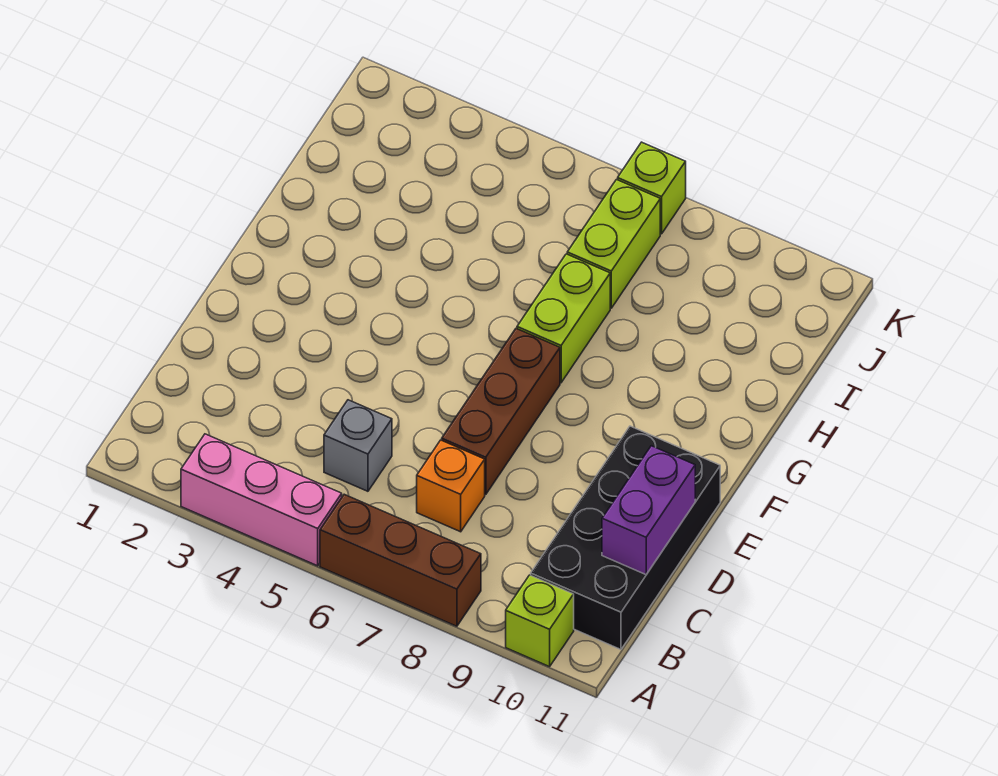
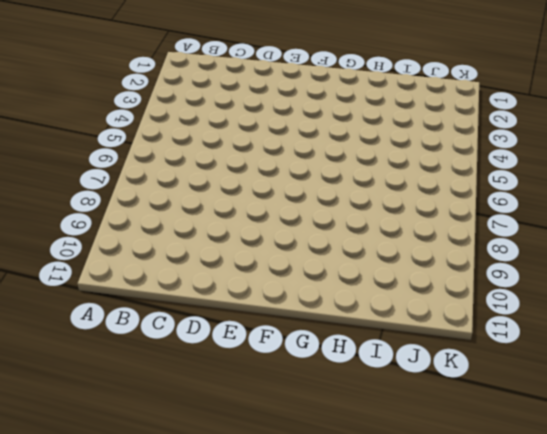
none -> pink 1x3 brick [181,434,342,566]
none -> brown 1x3 brick [320,494,481,626]

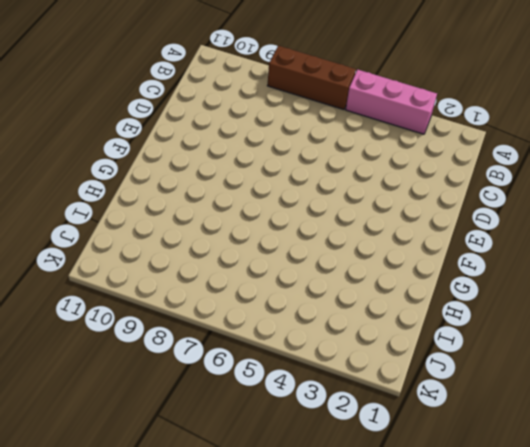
none -> lime 1x1 brick [506,575,574,667]
none -> black 2x4 brick [531,426,720,650]

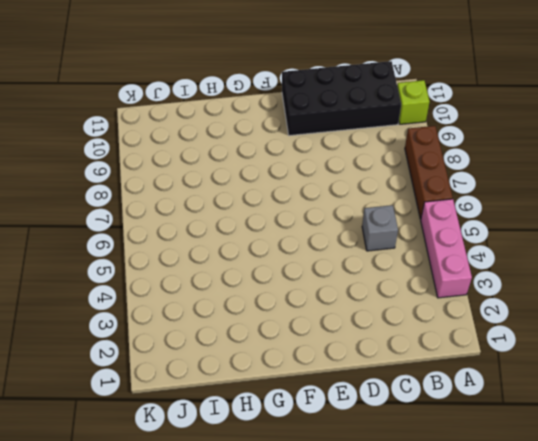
none -> orange 1x1 brick [417,440,485,532]
none -> brown 1x3 brick [442,329,560,495]

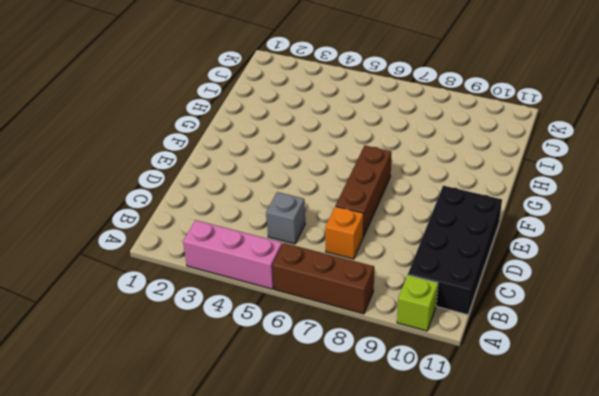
none -> lime 1x2 brick [517,254,610,383]
none -> lime 1x2 brick [567,180,660,308]

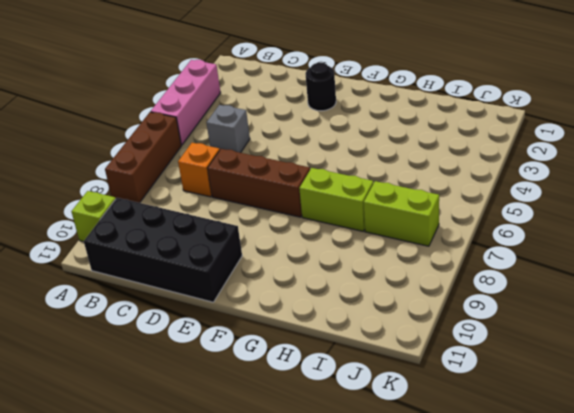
black 1x1 round brick [305,63,336,111] -> none
none -> lime 1x1 brick [618,142,686,234]
none -> purple 1x2 brick [602,446,695,575]

